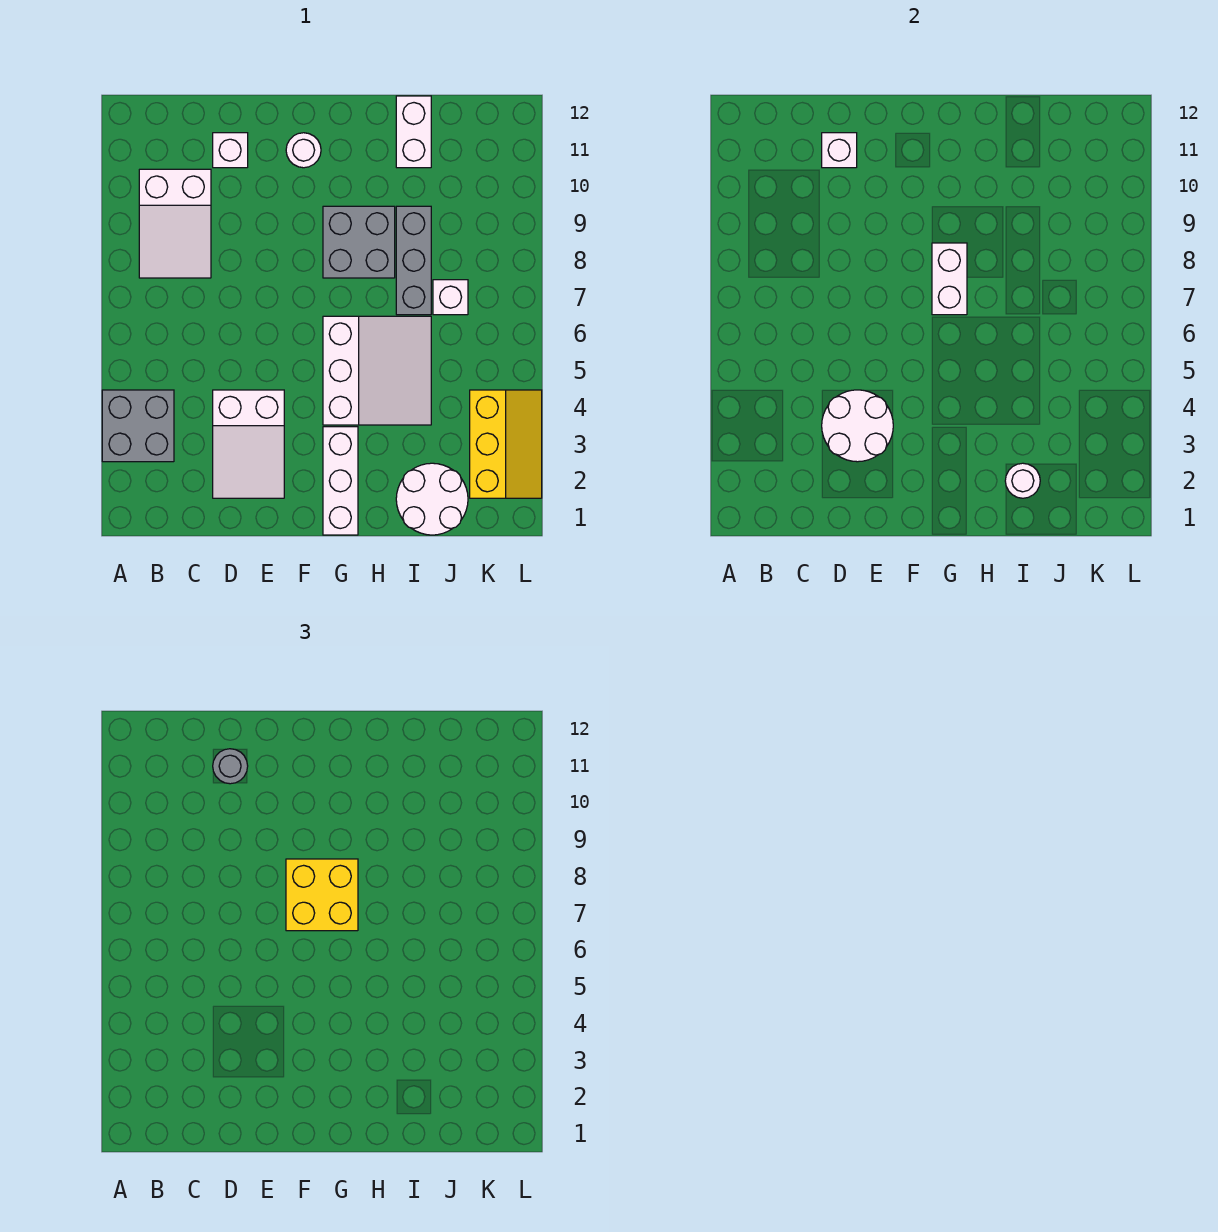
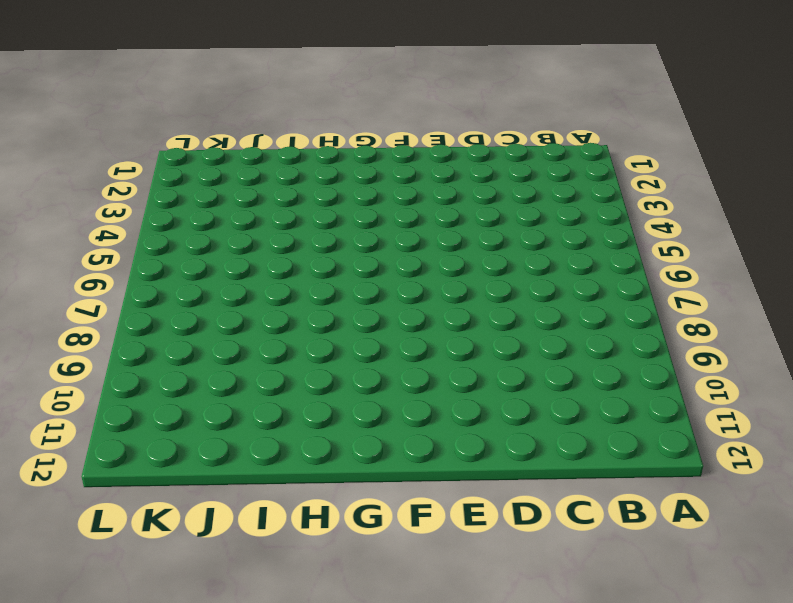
none -> grey 2x2 brick [102,390,174,462]
none -> white 2x3 slope [139,169,211,278]
none -> white 2x3 slope [213,390,284,498]

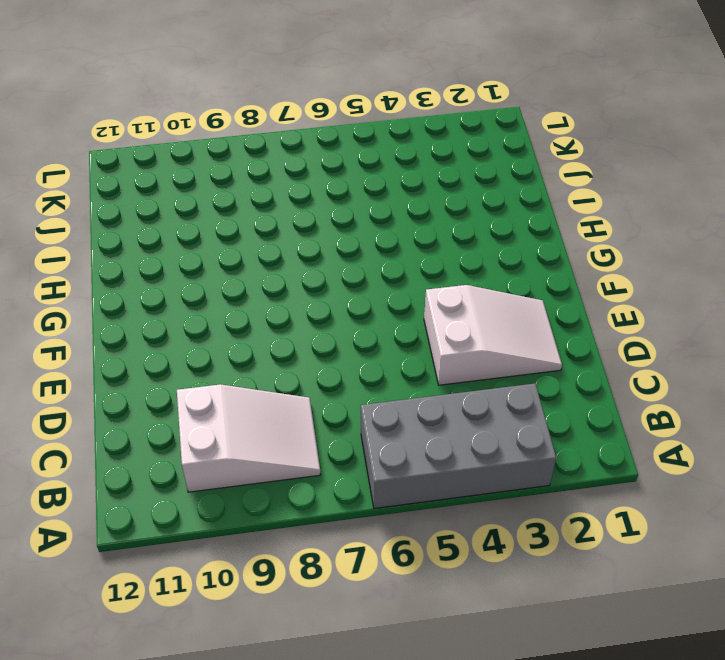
grey 2x4 brick [361,383,556,508] -> grey 2x2 brick [102,390,174,462]
none -> white 1x1 brick [213,133,248,168]
none -> white 1x1 round brick [286,133,321,168]
none -> white 1x3 brick [323,427,358,535]

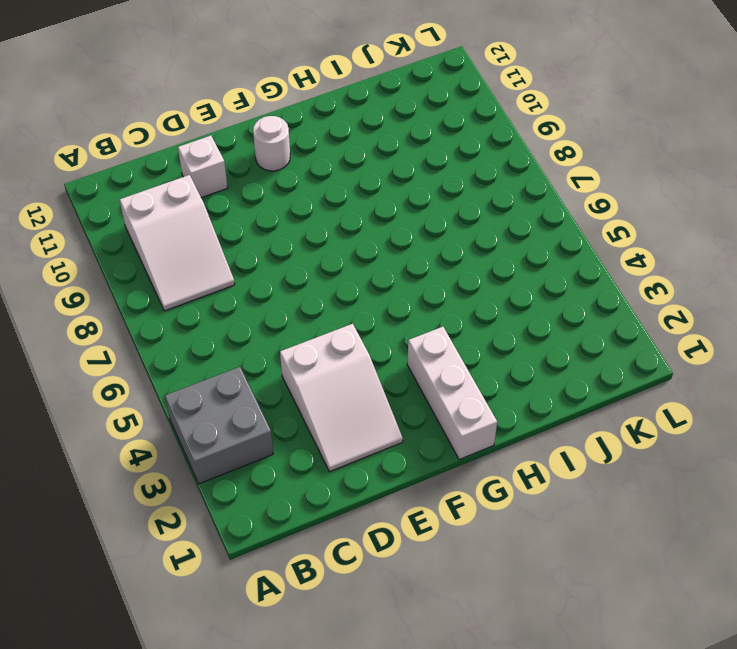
none -> white 3x3 slope [323,316,431,425]
none -> grey 2x2 brick [323,206,395,278]
none -> white 2x2 round brick [396,463,468,535]

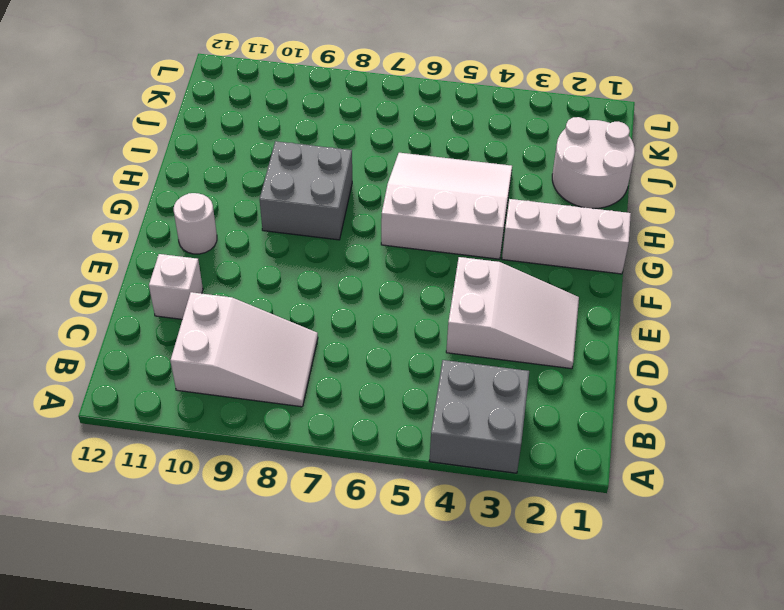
none -> grey 1x3 brick [396,206,431,315]
none -> white 1x2 brick [396,96,431,168]
none -> white 1x1 brick [433,280,468,315]

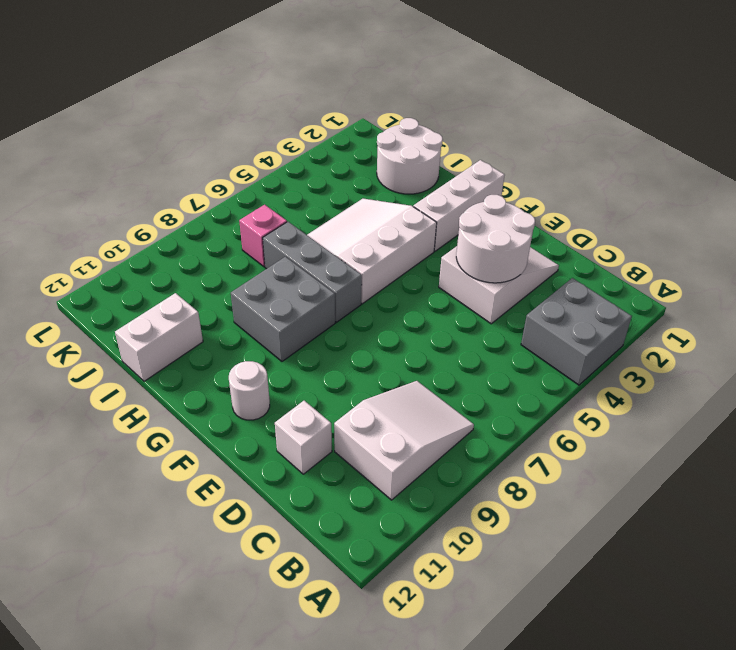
grey 1x3 brick [263,222,362,322] -> grey 1x3 brick turned to [396,206,431,315]
pink 1x1 brick [239,205,287,267] -> white 1x1 brick [433,280,468,315]
none -> yellow 2x3 slope [470,390,542,498]
none -> white 1x1 brick [822,133,857,168]
none -> white 1x2 brick [932,243,967,315]

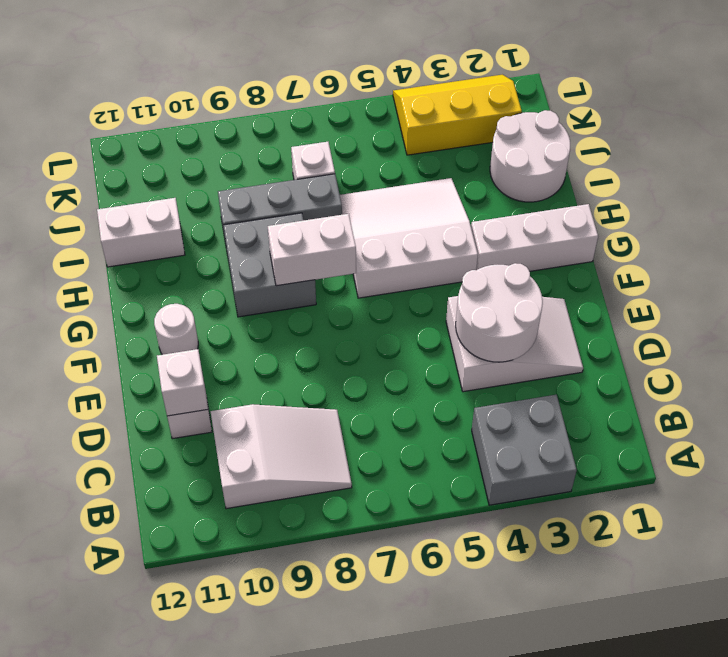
none -> white 1x1 round brick [1005,463,1040,498]
none -> grey 1x1 round brick [213,749,248,784]
none -> yellow 2x2 brick [286,859,358,931]

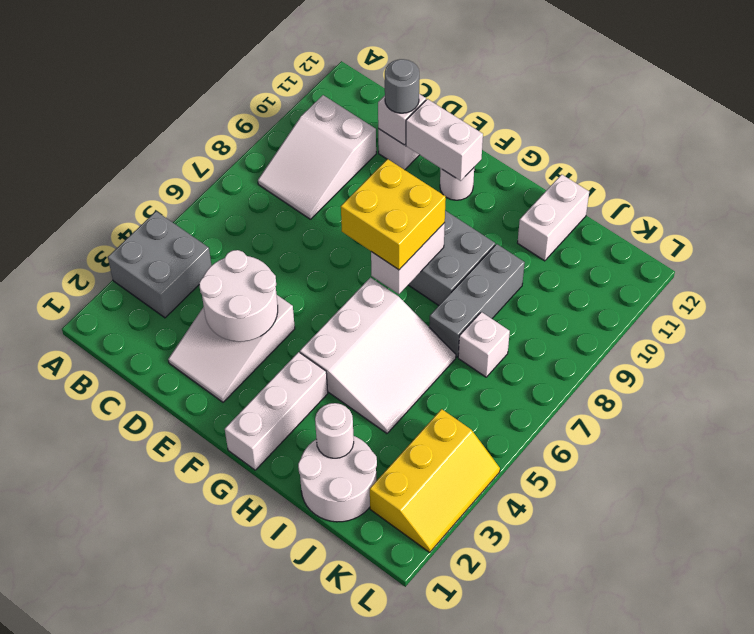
white 1x2 brick [406,99,483,181] -> none

